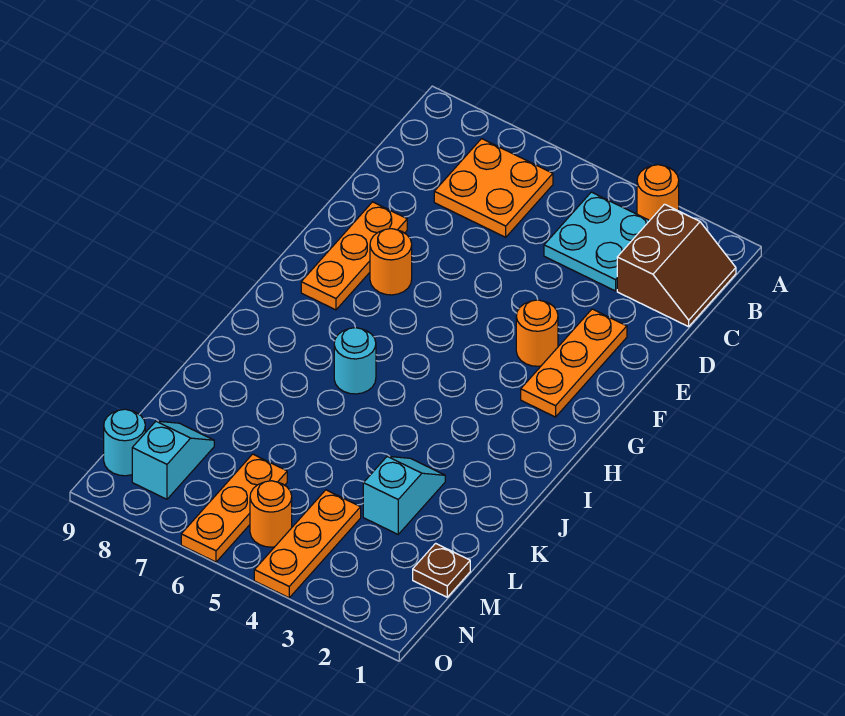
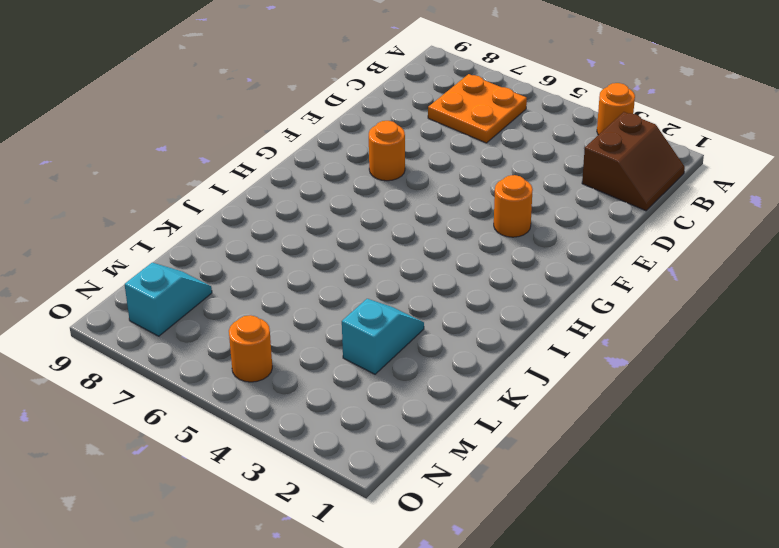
none -> cyan 2x2 plate [544,192,650,291]
none -> orange 1x3 plate [521,309,627,417]
none -> orange 1x3 plate [301,202,407,310]

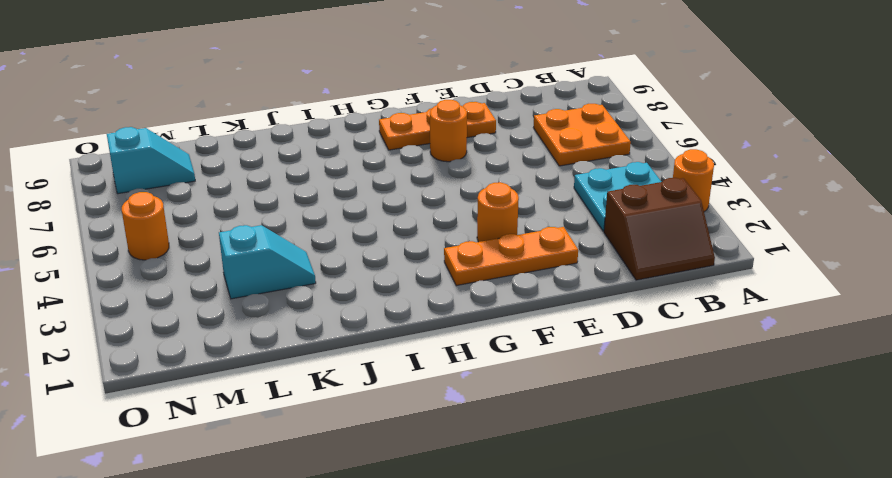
none -> cyan 1x1 round brick [334,328,376,394]
none -> brown 1x1 plate [413,543,470,597]
none -> orange 1x3 plate [254,490,361,598]

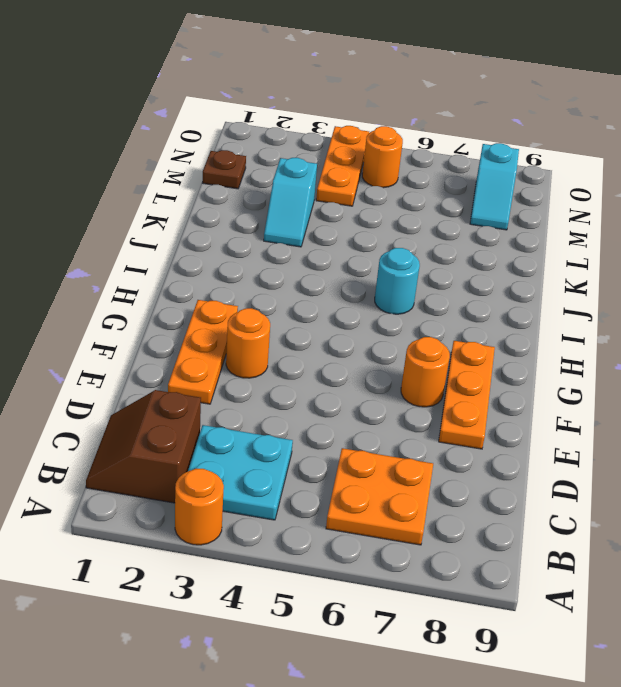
none -> orange 1x3 plate [181,454,287,562]
none -> cyan 1x1 round brick [104,409,145,476]

